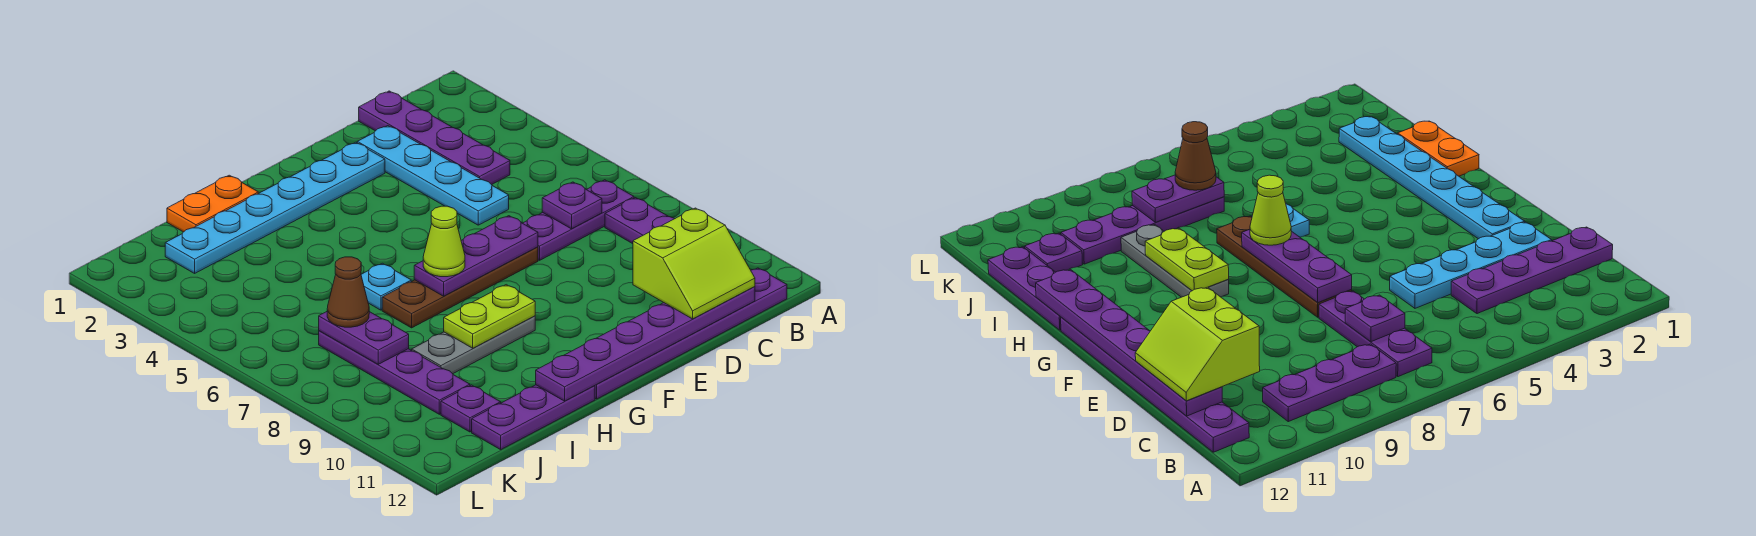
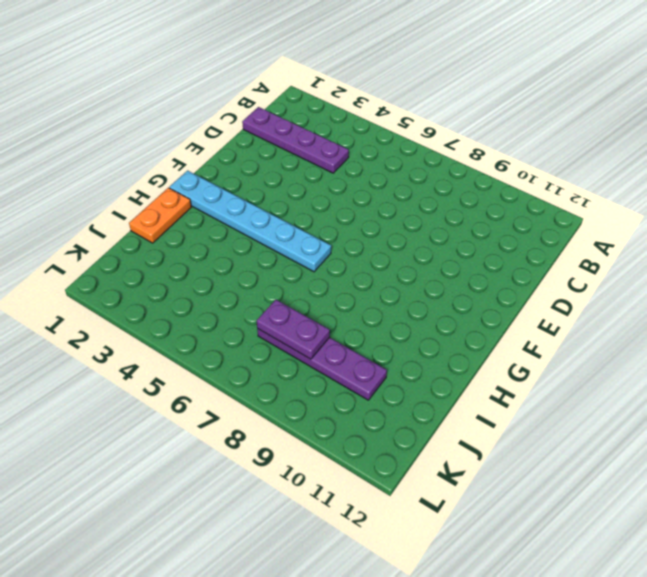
cyan 1x6 plate [169,171,331,272] -> cyan 1x6 plate turned to [165,142,385,273]
none -> purple 1x3 plate [523,180,634,260]
none -> purple 1x3 plate [605,198,675,244]
none -> purple 1x6 plate [595,268,787,399]

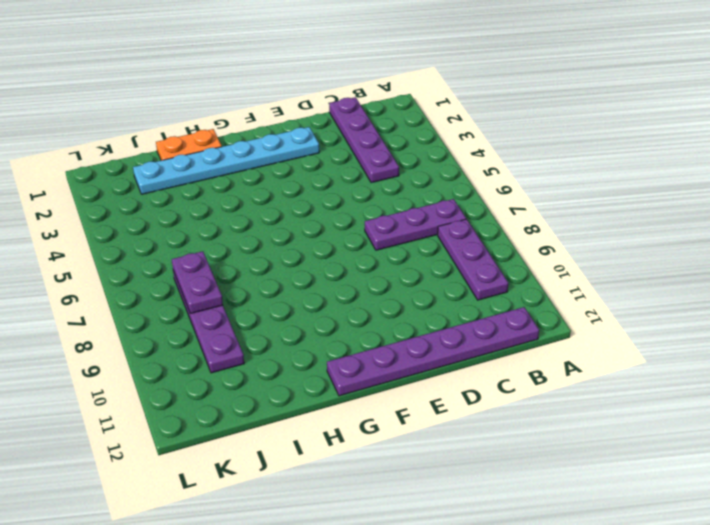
none -> cyan 1x4 plate [357,126,509,225]
none -> brown 1x4 plate [382,247,538,328]
none -> grey 1x3 plate [412,316,535,374]

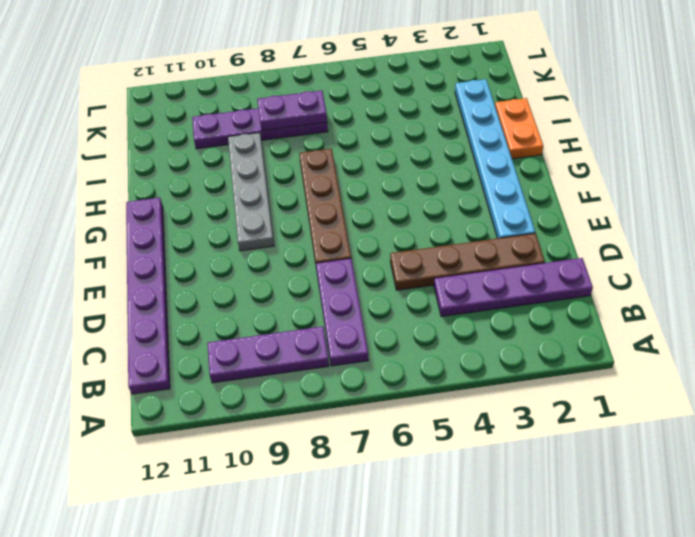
brown 1x4 plate [390,233,545,290] -> cyan 1x4 plate [357,126,509,225]
grey 1x4 plate [228,133,274,251] -> grey 1x3 plate [412,316,535,374]
none -> cyan 1x1 plate [361,263,411,310]
none -> purple 1x3 plate [472,385,595,450]
none -> purple 1x1 plate [441,385,501,432]

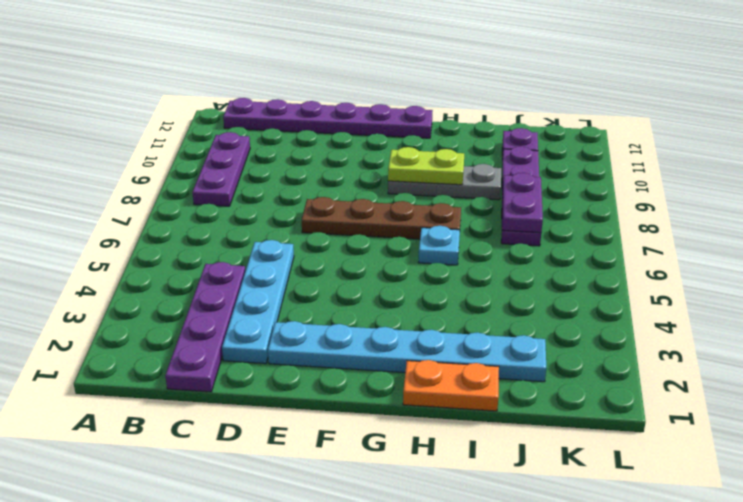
none -> purple 1x3 plate [523,180,634,260]
none -> purple 1x3 plate [472,385,595,450]
none -> purple 1x1 plate [542,182,602,229]

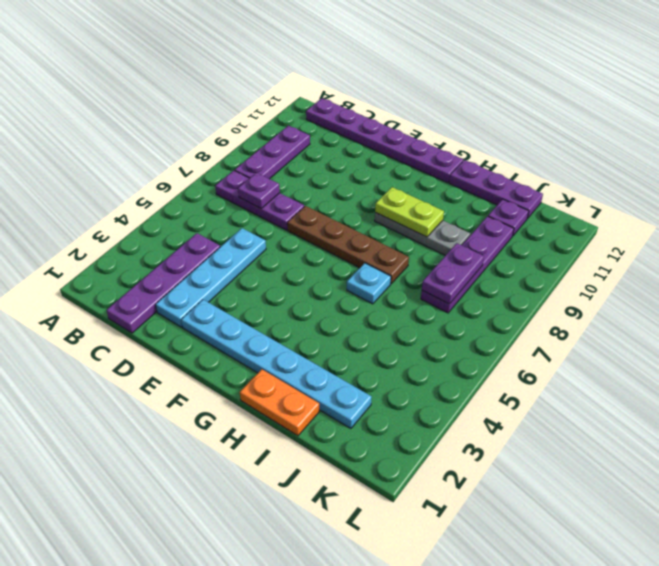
none -> purple 1x6 plate [536,287,755,401]
none -> purple 1x3 plate [414,216,538,296]
none -> lime 2x2 slope [633,208,755,319]

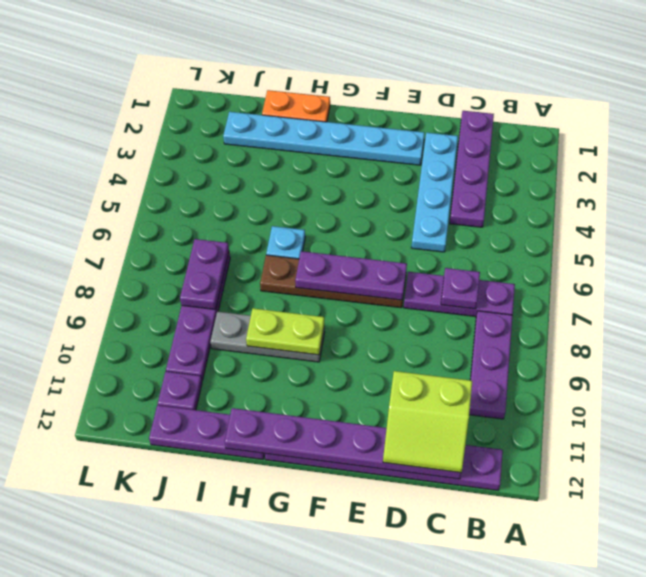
none -> lime 1x1 cone [423,206,465,277]
none -> brown 1x1 cone [327,257,369,327]

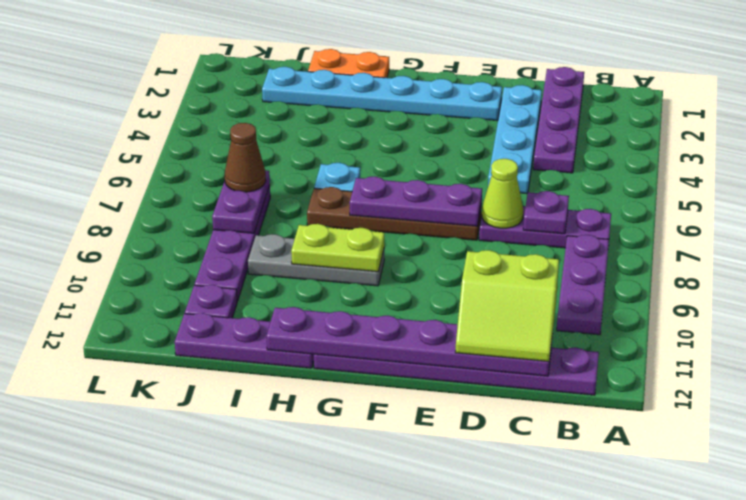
lime 1x1 cone [482,159,523,228] -> lime 1x1 cone moved to [423,206,465,277]

